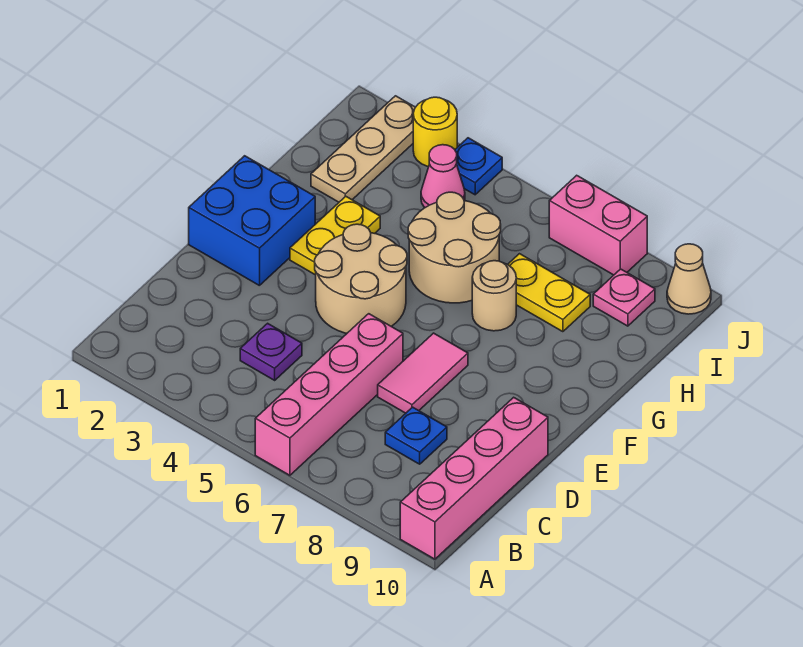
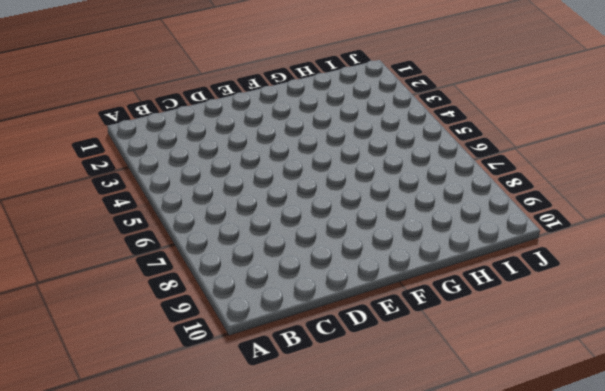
none -> pink 1x4 brick [255,314,403,475]
none -> pink 1x4 brick [400,397,548,559]
none -> purple 1x1 plate [240,323,302,380]

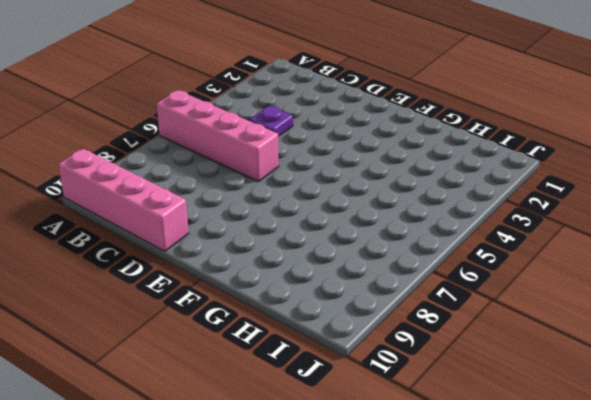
none -> blue 1x1 plate [385,407,447,464]
none -> pink 1x2 tile [378,333,468,413]
none -> blue 2x2 brick [189,156,315,286]

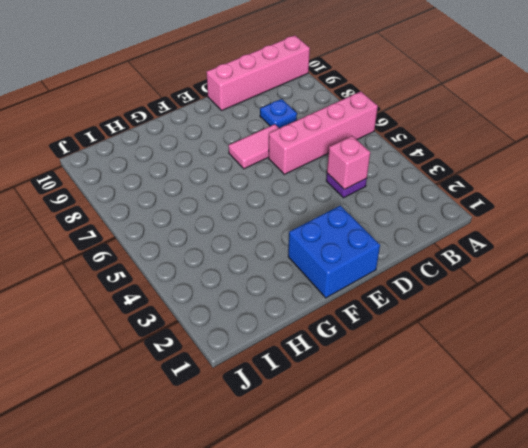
pink 1x1 brick [327,136,370,190] -> none
none -> tan 2x2 round brick [315,224,407,333]
none -> yellow 1x2 plate [290,196,380,275]
none -> tan 2x2 round brick [408,192,501,303]

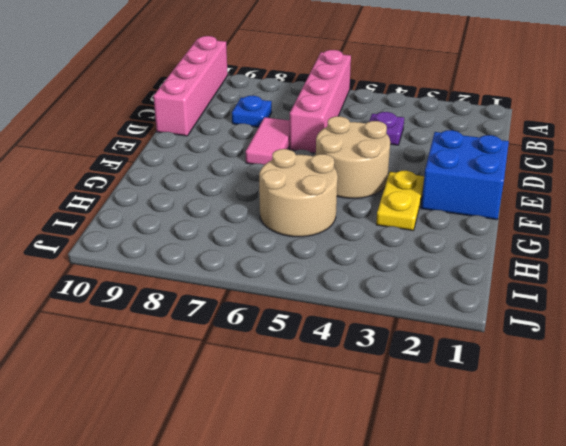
none -> tan 1x1 round brick [472,261,516,331]
none -> tan 1x3 plate [311,96,415,202]
none -> yellow 1x2 plate [508,254,590,332]

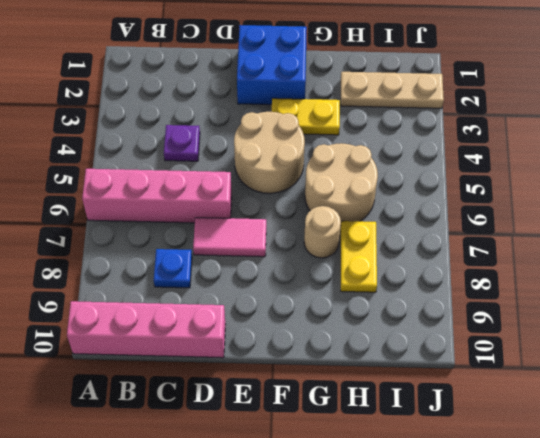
none -> pink 1x1 cone [421,145,465,208]
none -> pink 1x1 plate [593,269,655,326]
none -> yellow 1x1 round brick [413,97,457,167]

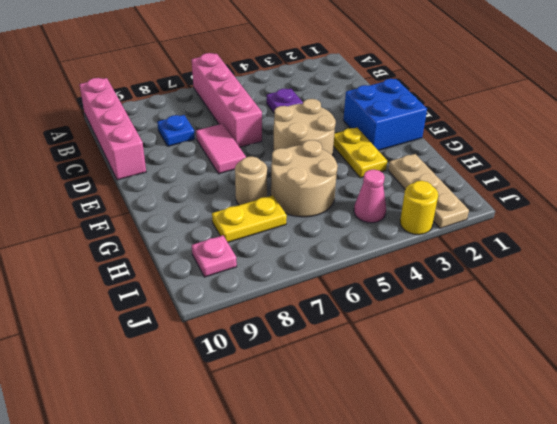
none -> blue 1x1 plate [455,138,502,195]
none -> pink 1x2 brick [549,175,647,275]
none -> tan 1x1 cone [667,244,711,314]

